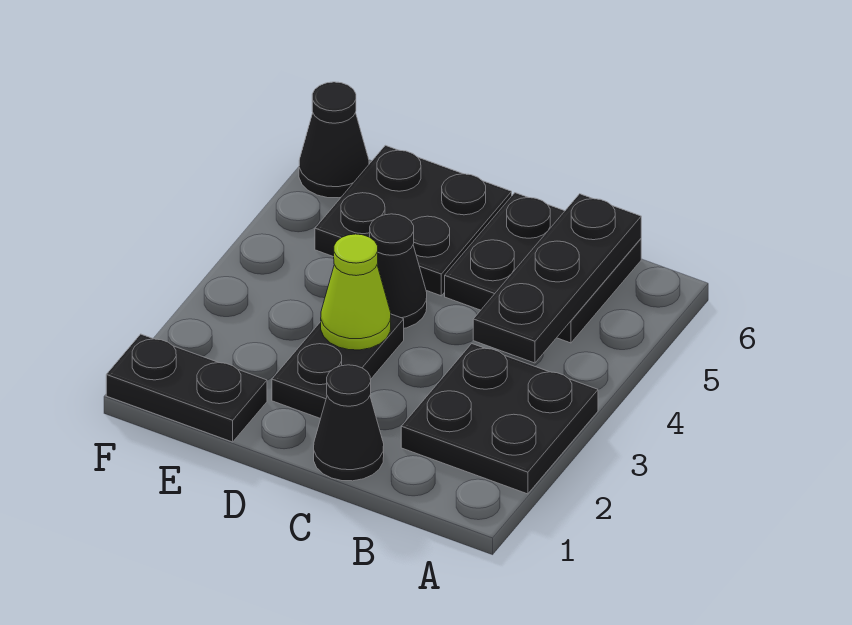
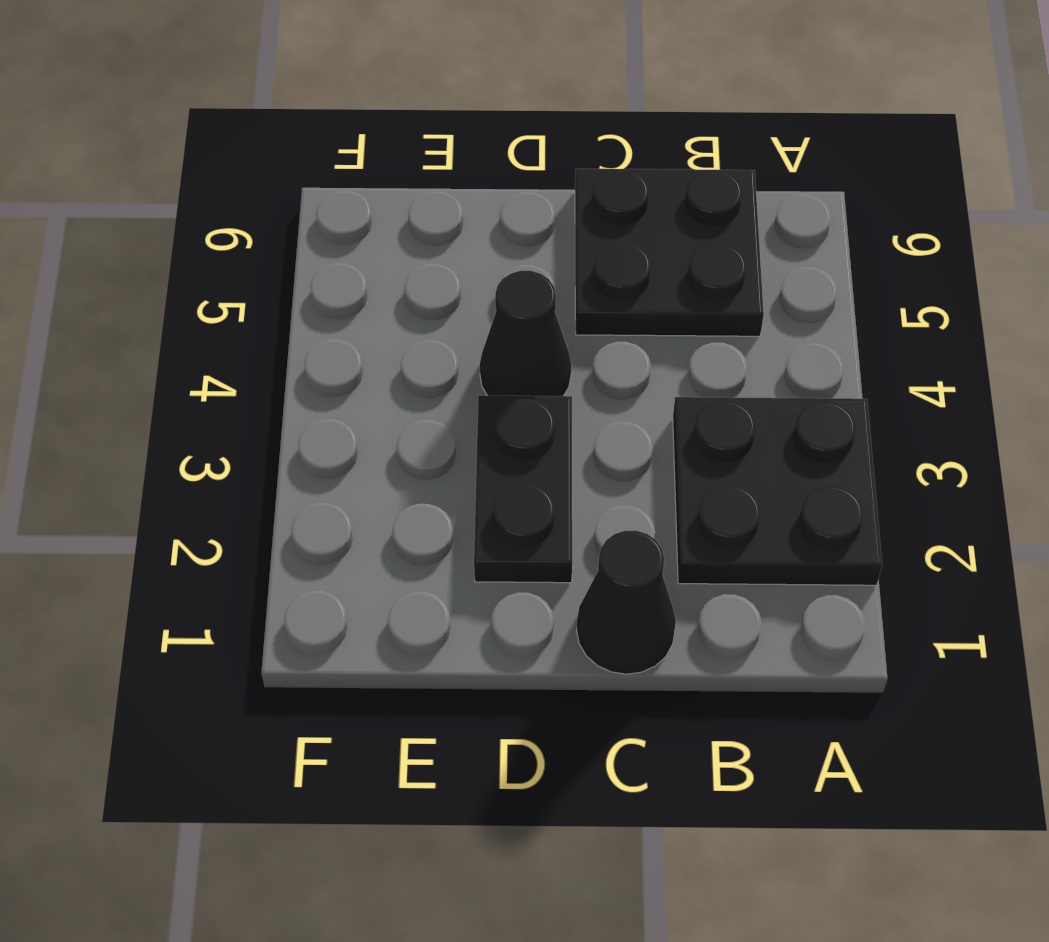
none -> black 2x2 plate [315,145,512,296]
none -> black 1x2 plate [106,334,267,442]

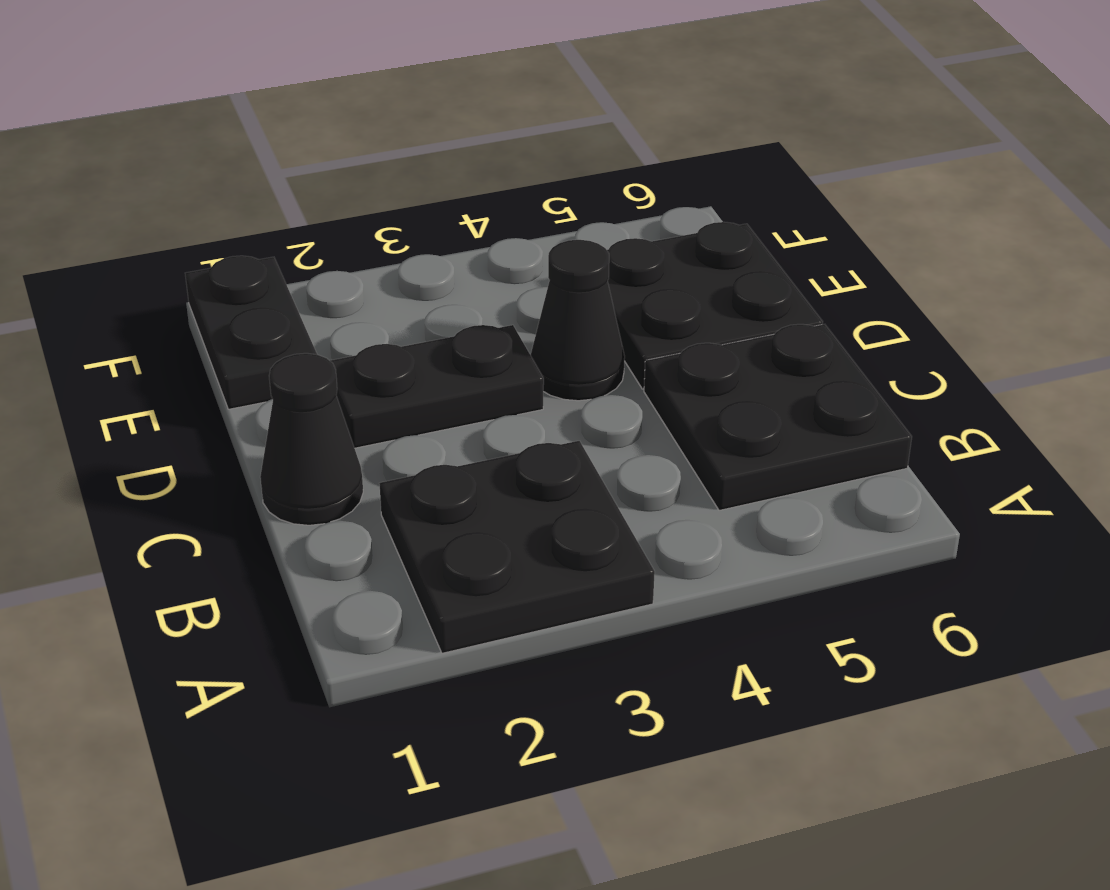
none -> black 1x1 cone [299,82,369,198]
none -> black 1x3 plate [473,194,641,363]

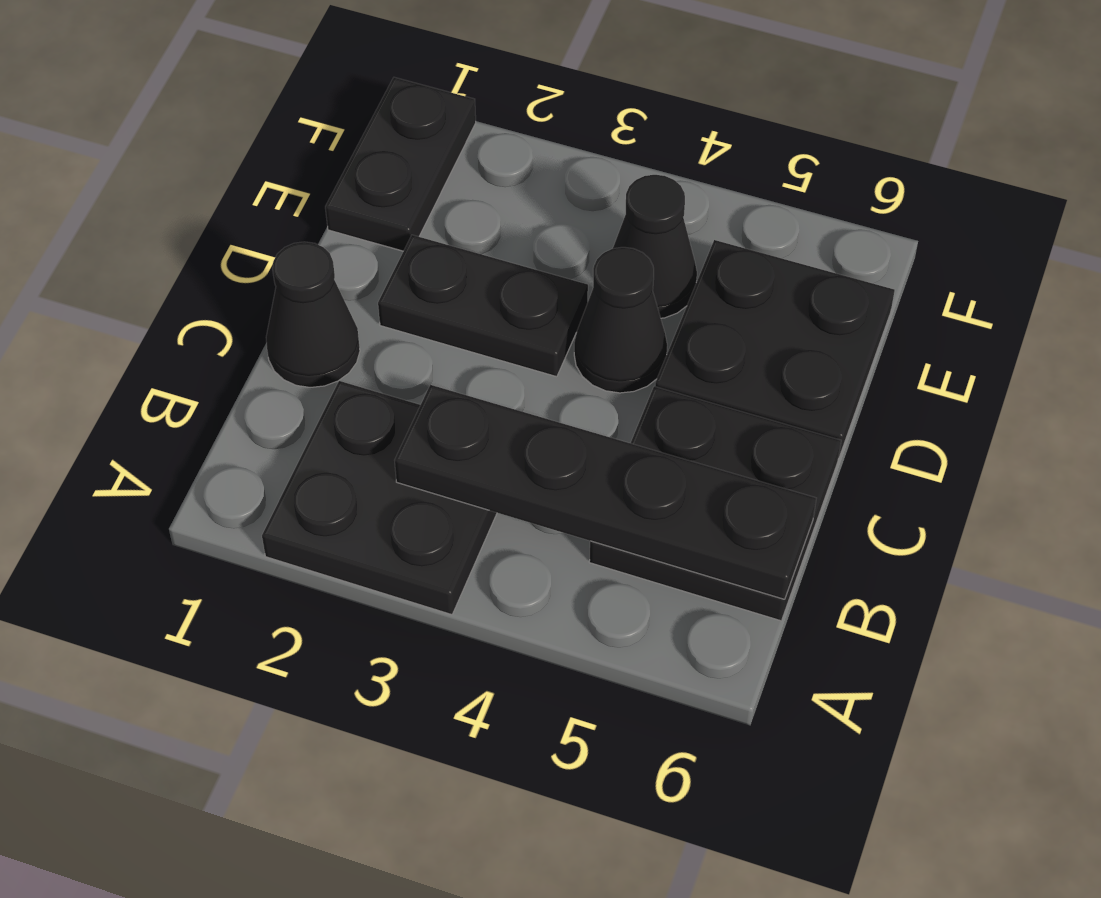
black 1x4 plate [395,385,816,599] -> black 1x3 plate [473,194,641,363]
black 1x1 cone [613,175,697,318] -> black 1x1 cone moved to [299,82,369,198]
none -> lime 1x1 cone [321,234,391,350]

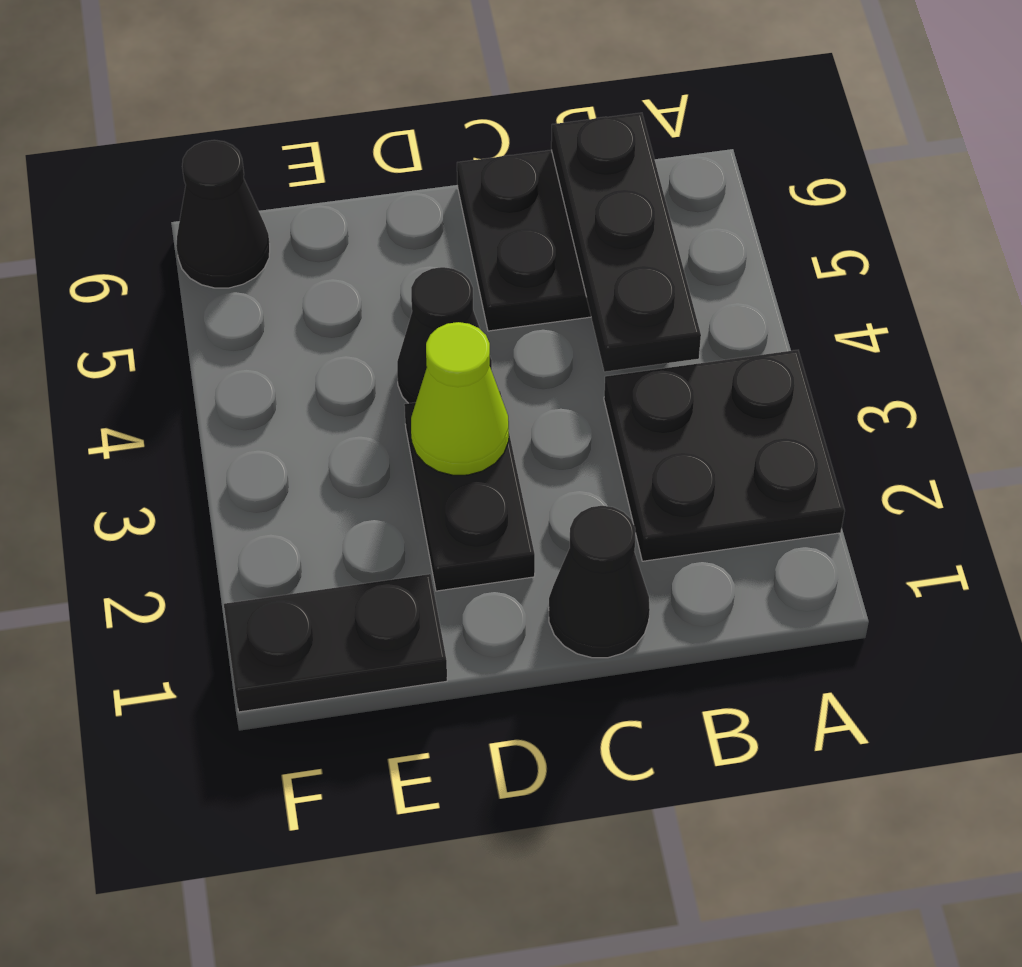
none -> black 2x2 plate [315,145,512,296]

